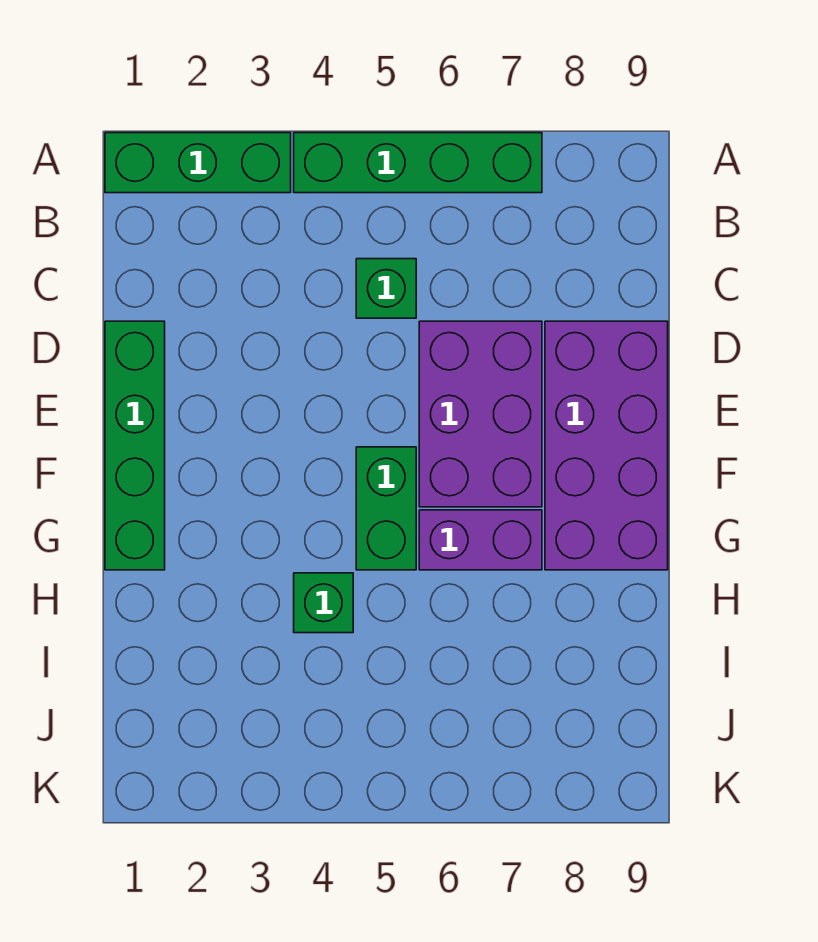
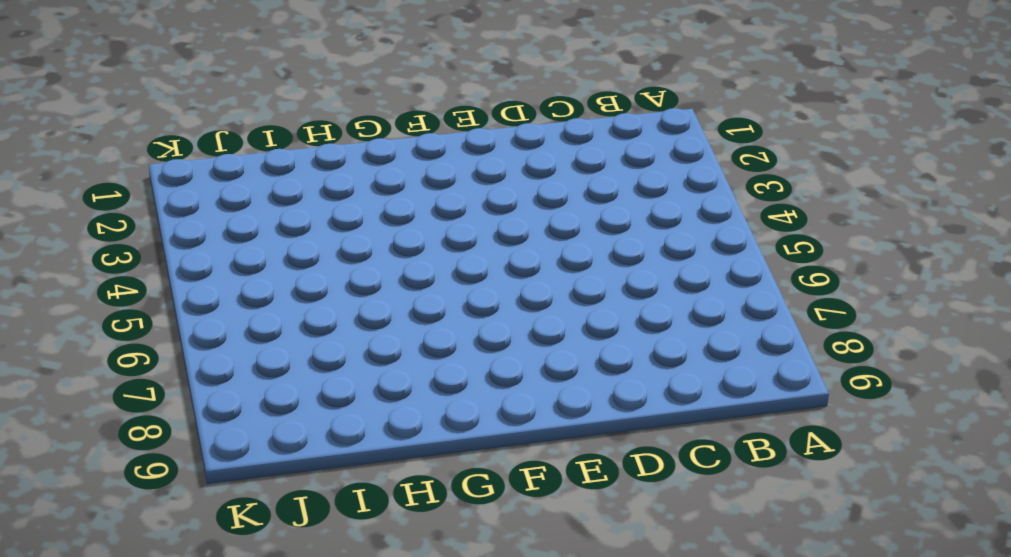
none -> green 1x3 brick [105,133,291,193]
none -> green 1x4 brick [294,133,542,193]

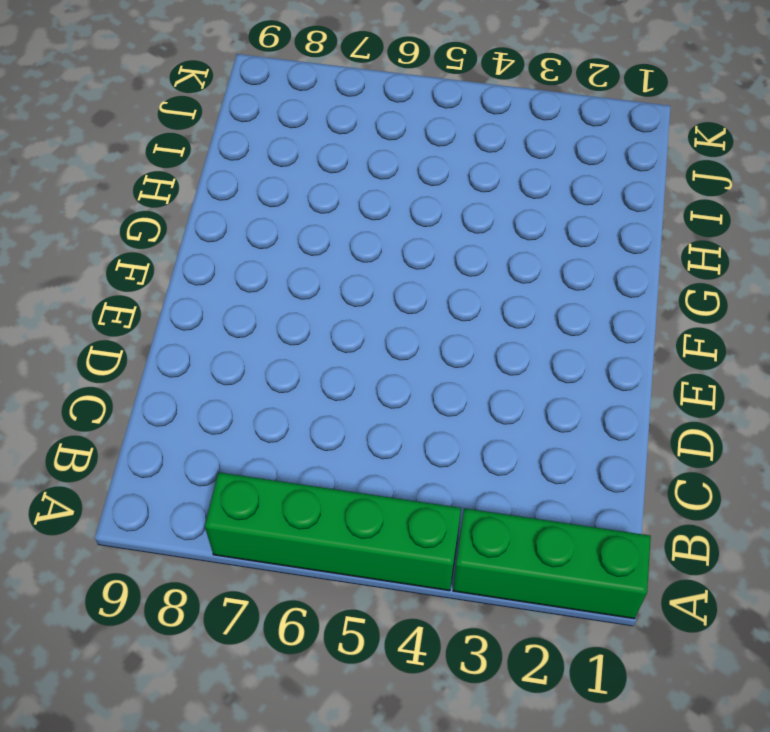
none -> green 1x1 brick [356,259,416,318]
none -> green 1x4 brick [105,321,165,570]

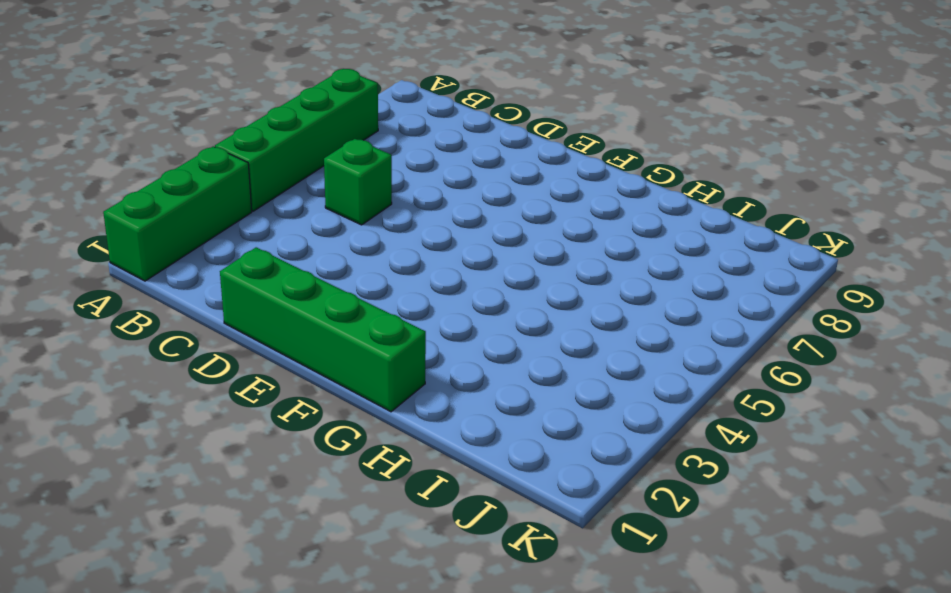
none -> purple 2x3 brick [419,321,542,507]
none -> purple 2x4 brick [545,321,668,570]

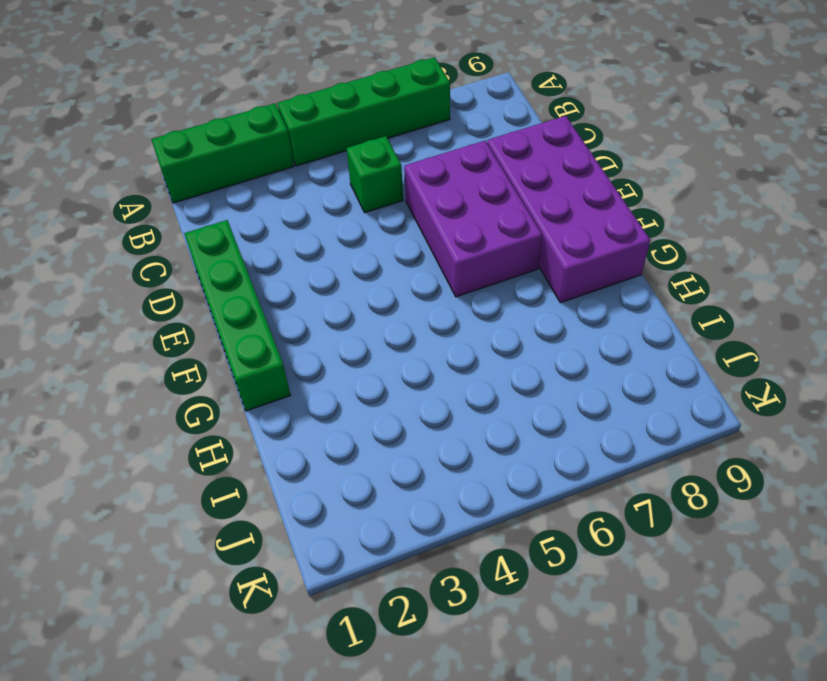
none -> green 1x2 brick [356,447,416,570]
none -> purple 1x2 brick [419,510,542,570]

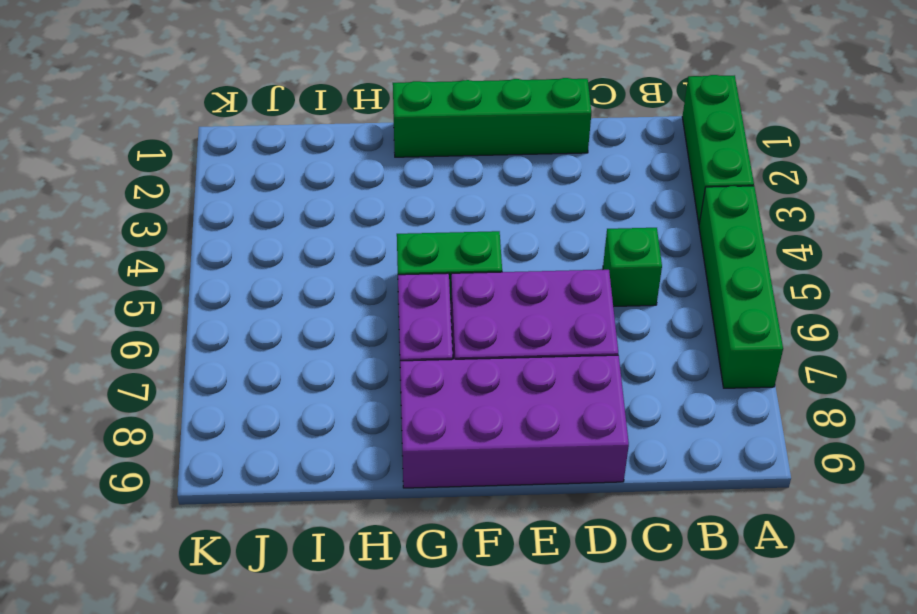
none -> green 1x1 brick [294,573,353,633]

